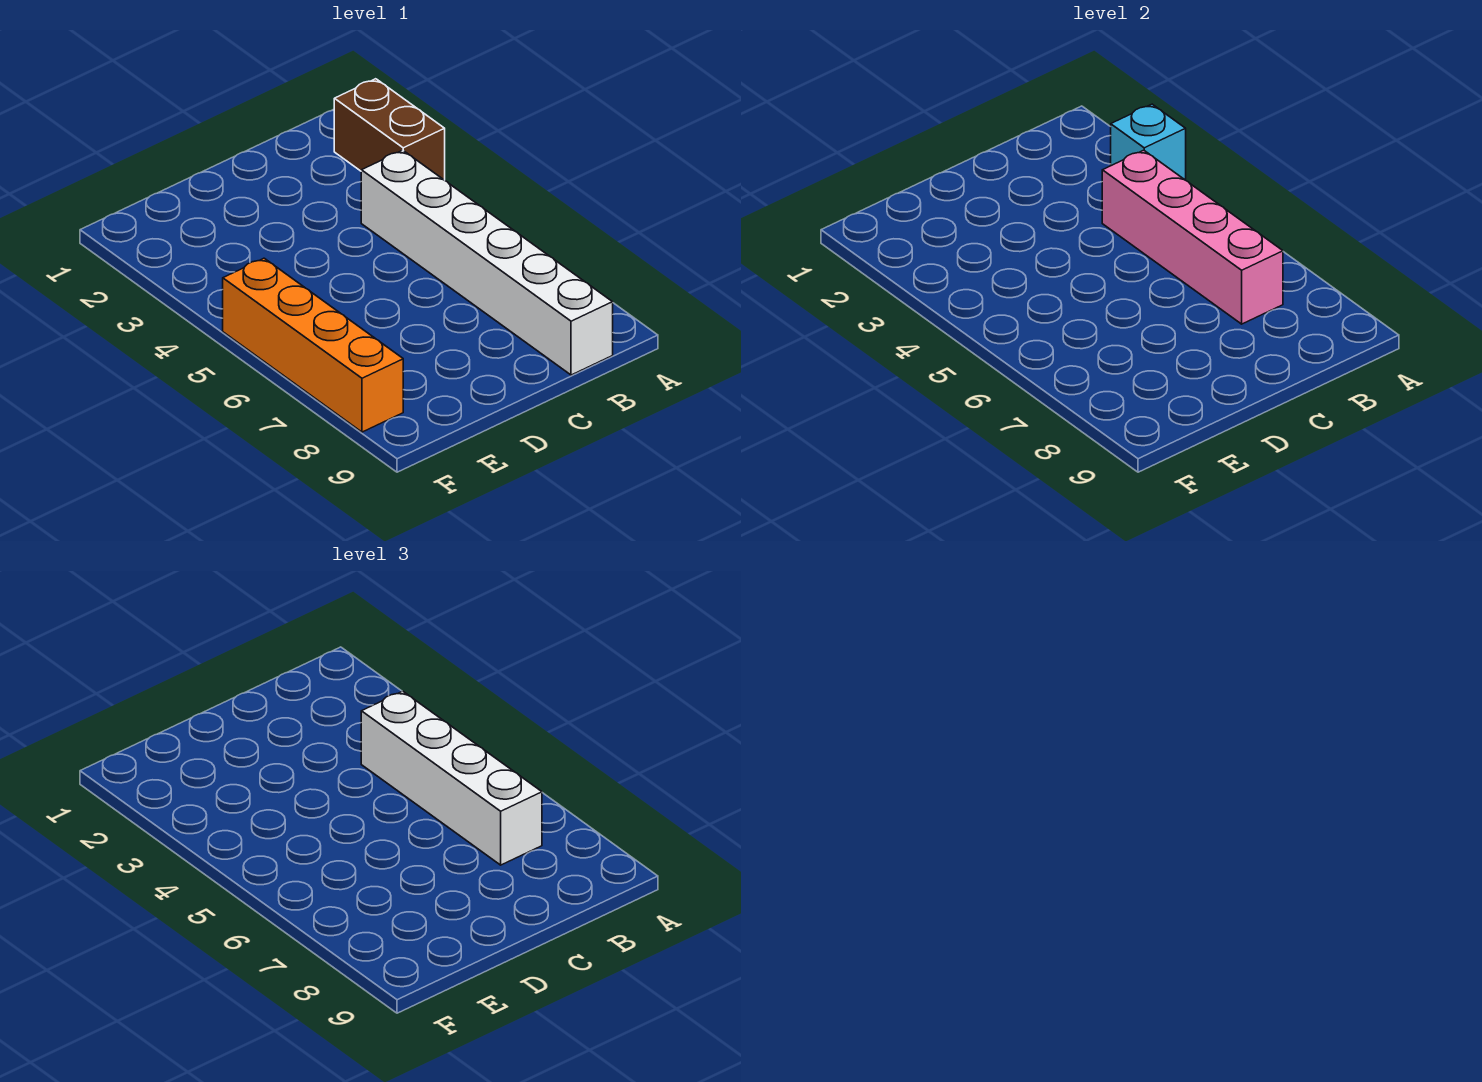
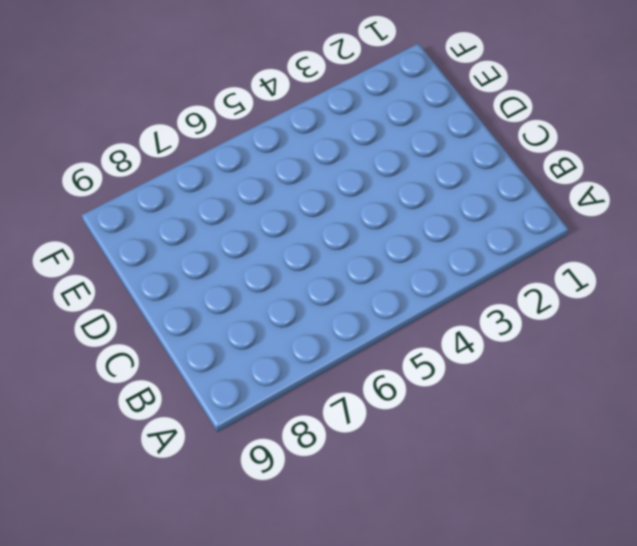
none -> brown 1x2 brick [334,79,445,180]
none -> white 1x6 brick [361,150,613,375]

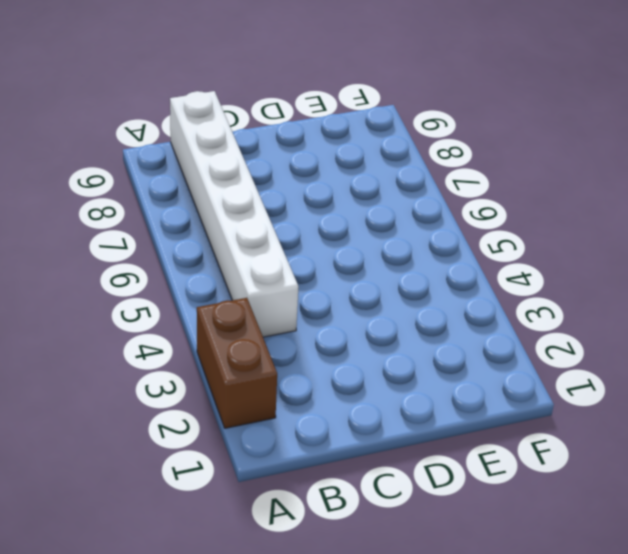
none -> orange 1x4 brick [223,258,403,432]
none -> cyan 1x1 brick [1111,104,1186,180]

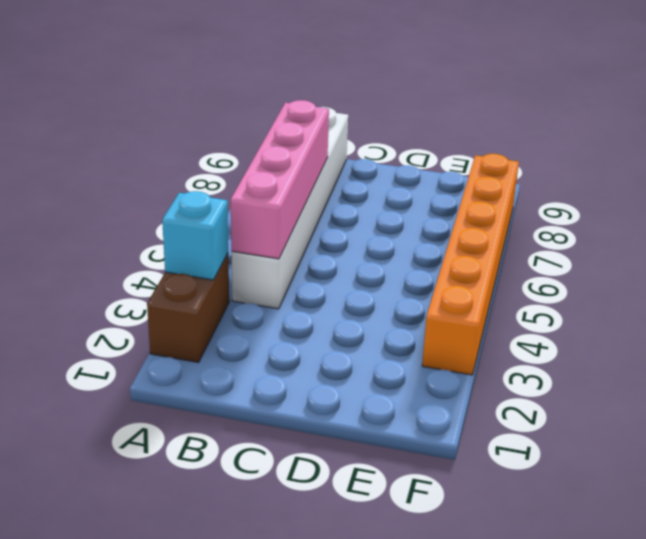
orange 1x6 brick [422,154,519,375] -> orange 1x4 brick [223,258,403,432]
none -> white 1x4 brick [361,691,542,865]

